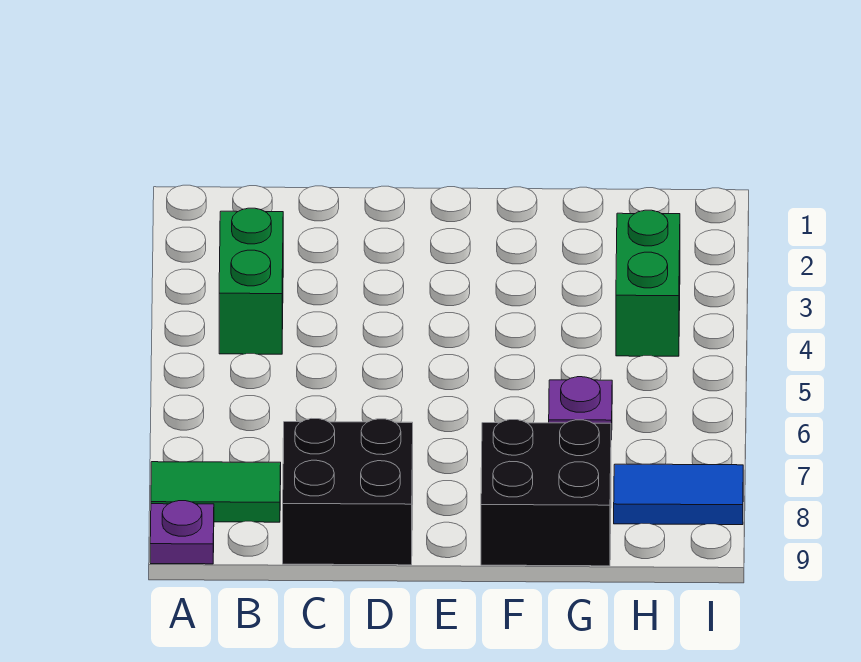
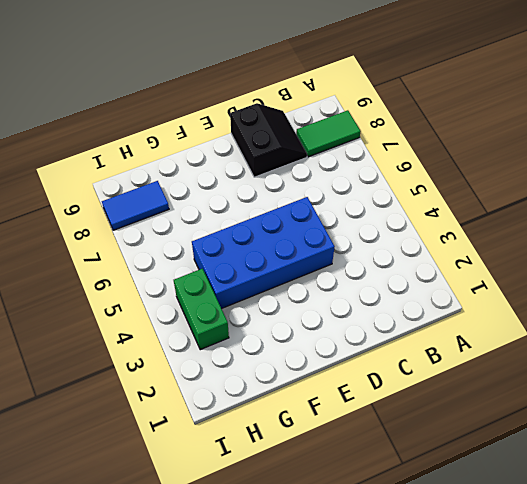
black 2x2 slope [230,103,307,177] -> black 2x2 brick [283,419,413,565]
blue 2x4 brick [192,197,335,309] -> none
none -> purple 1x1 plate [150,501,214,564]
none -> green 1x2 brick [219,208,283,354]

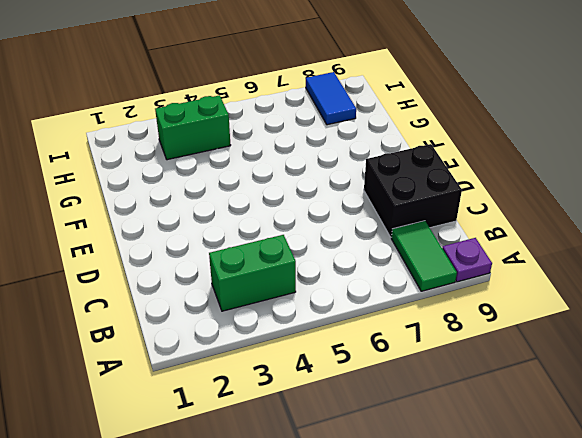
none -> black 2x2 brick [481,420,611,566]
none -> purple 1x1 plate [549,377,612,440]

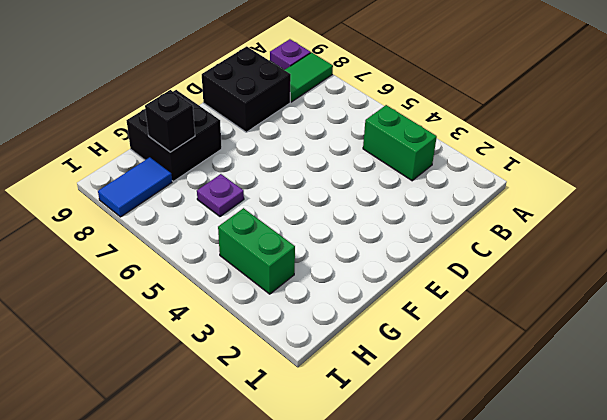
black 1x1 brick [145,90,195,152] -> none

